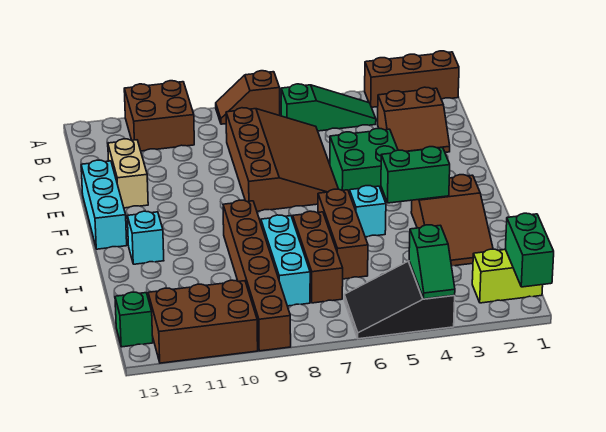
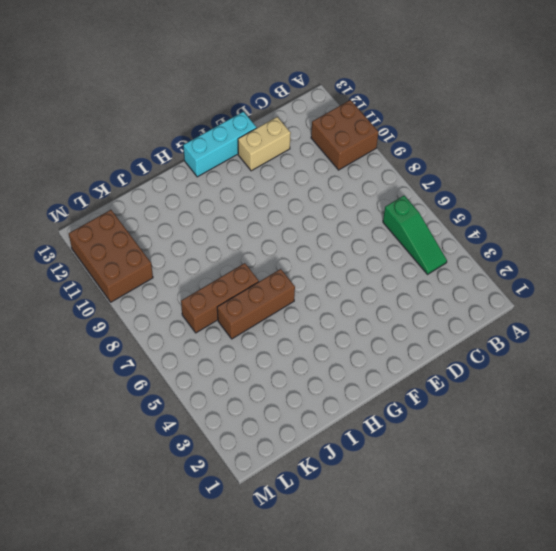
none -> brown 1x3 brick [365,51,459,107]
none -> brown 1x2 slope [216,71,280,124]
none -> brown 2x2 slope [378,87,450,152]

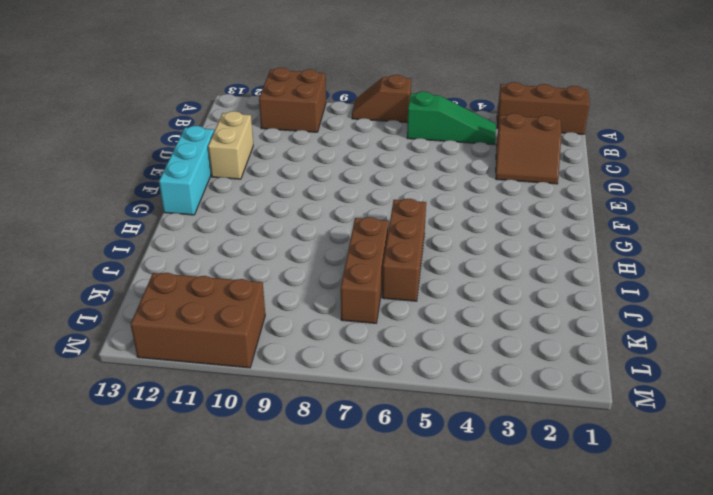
none -> brown 3x4 slope [226,108,338,211]
none -> green 2x2 brick [330,129,398,197]
none -> brown 2x3 slope [411,175,493,266]

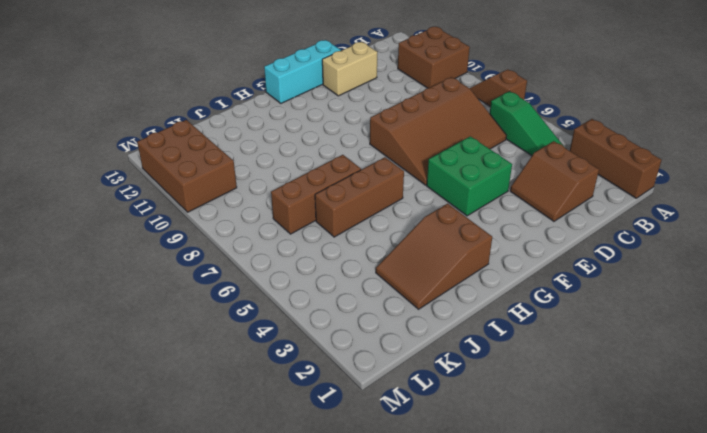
none -> cyan 1x1 brick [349,186,386,237]
none -> brown 1x6 brick [223,200,291,351]
none -> cyan 1x1 brick [127,211,164,264]

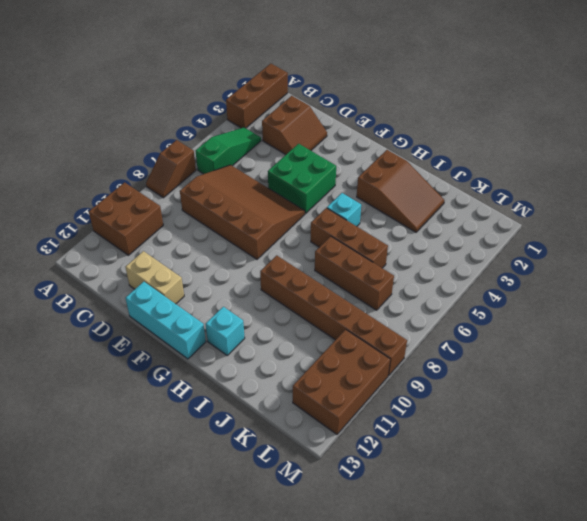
none -> cyan 1x3 brick [261,215,310,306]
none -> lime 1x2 brick [472,249,543,303]
none -> black 2x3 slope [344,261,455,339]

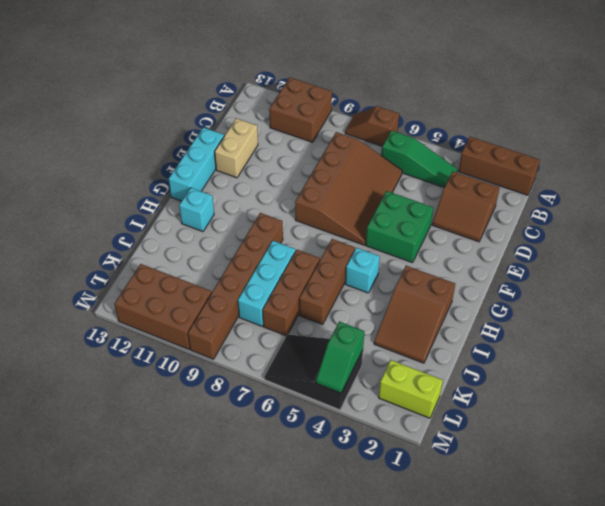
none -> green 1x1 brick [115,292,153,347]
none -> green 1x2 brick [381,147,450,203]
none -> green 1x2 brick [505,213,554,287]

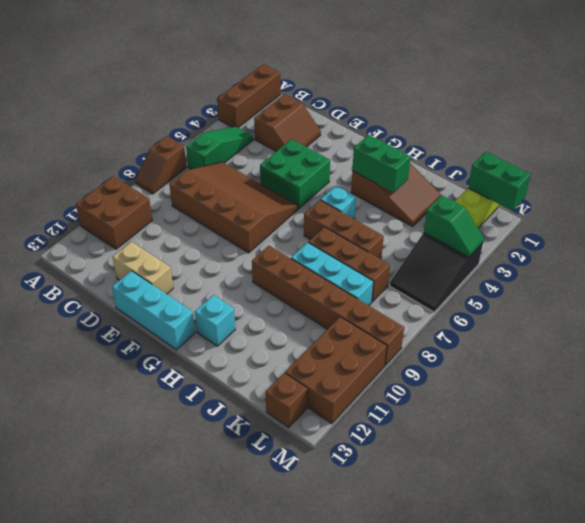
green 1x2 brick [352,135,411,193] -> green 1x2 brick turned to [381,147,450,203]
brown 1x1 brick [266,373,307,427] -> green 1x1 brick [115,292,153,347]

